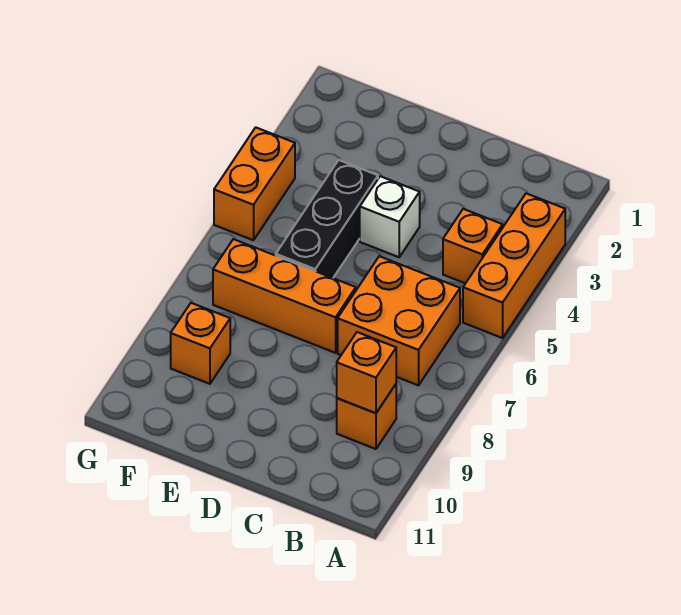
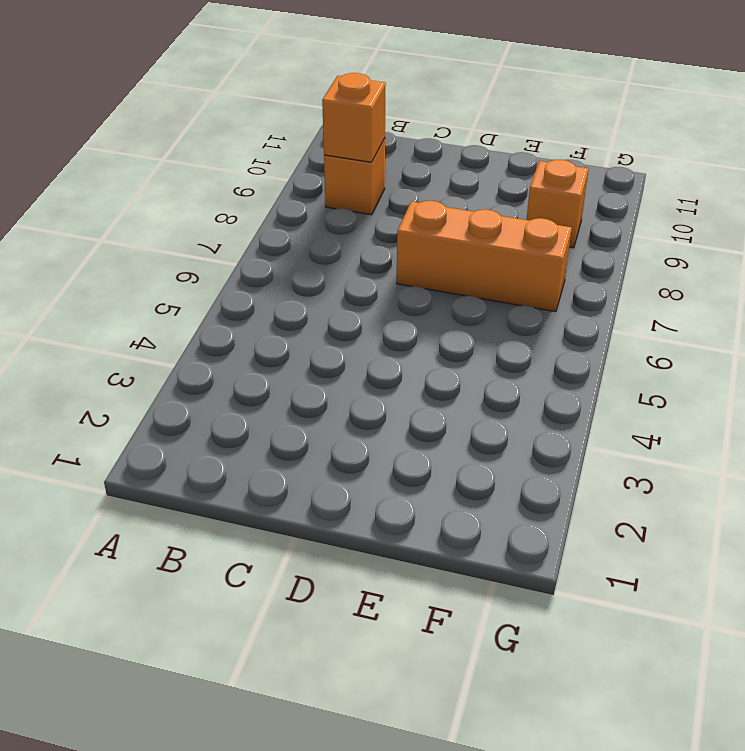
none -> orange 1x3 brick [463,193,565,338]
none -> orange 1x1 brick [443,209,503,283]

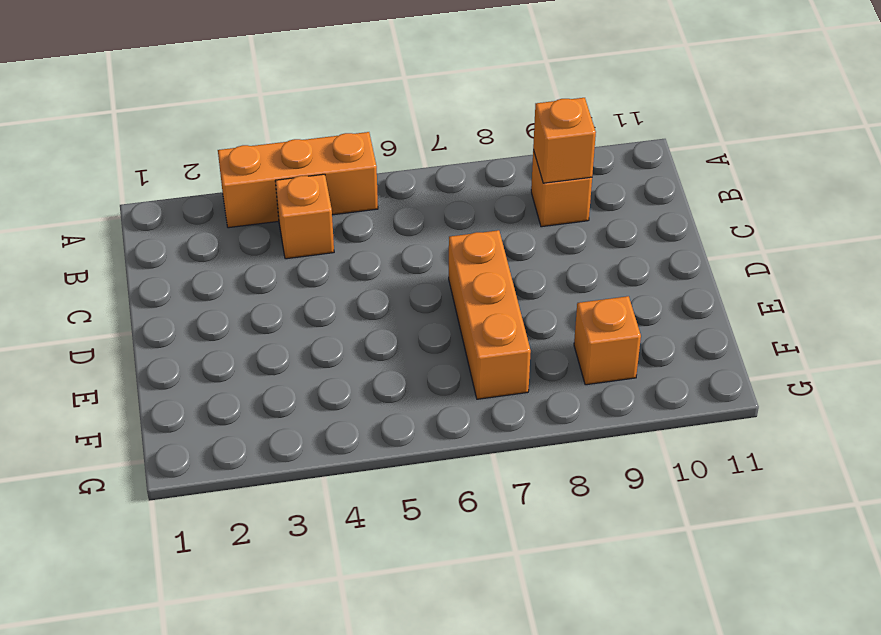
none -> orange 2x2 brick [338,256,460,385]
none -> white 1x1 brick [360,176,420,257]

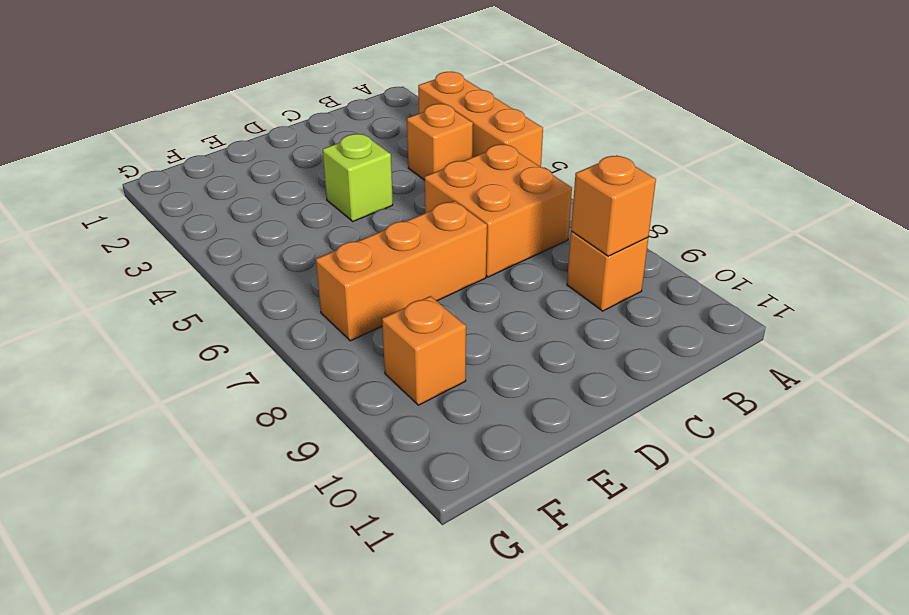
lime 1x1 brick [323,134,393,221] -> white 1x1 brick [360,176,420,257]
none -> black 1x3 brick [276,160,378,278]
none -> orange 1x2 brick [214,127,295,240]

